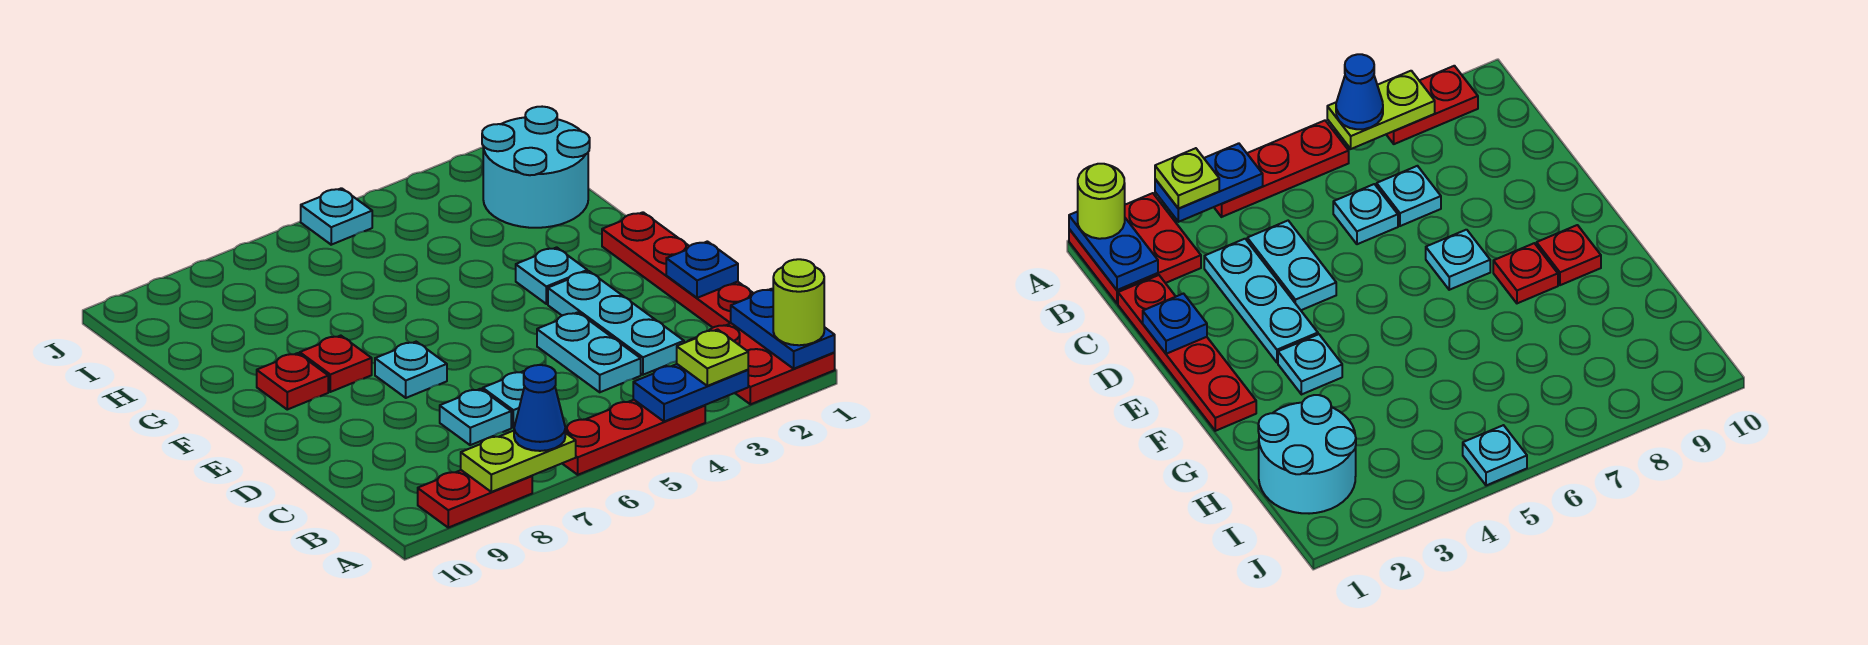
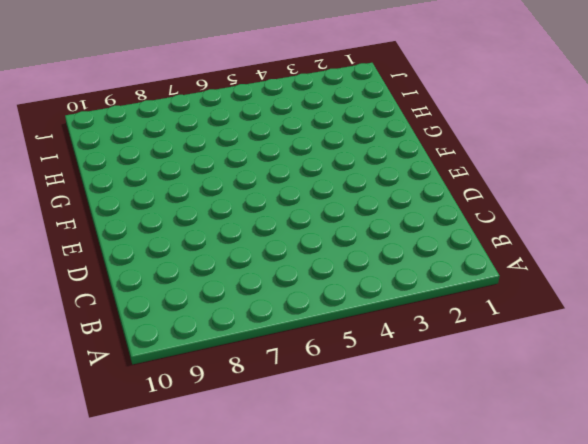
none -> red 2x2 plate [689,323,835,404]
none -> red 1x3 plate [562,400,705,475]
none -> red 1x2 plate [418,470,532,528]

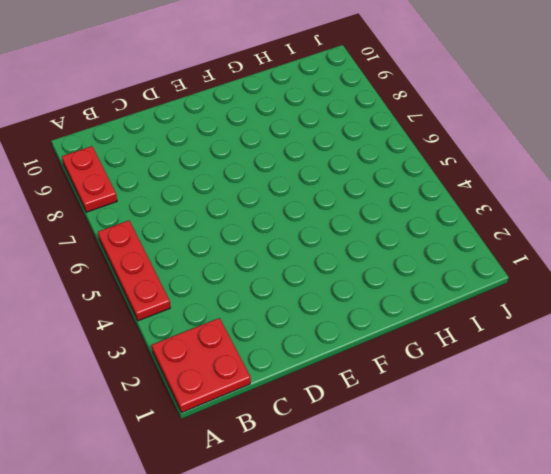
none -> red 1x4 plate [602,212,754,327]
none -> cyan 1x3 plate [548,271,684,375]
none -> cyan 1x2 plate [537,312,641,392]

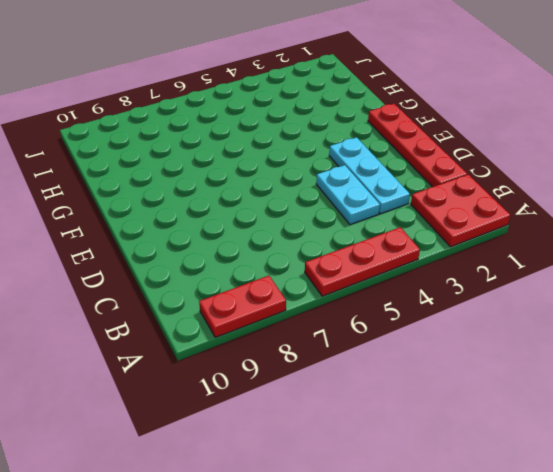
none -> cyan 1x1 plate [483,371,525,428]
none -> cyan 1x1 plate [440,389,511,445]
none -> cyan 1x1 plate [375,342,447,398]

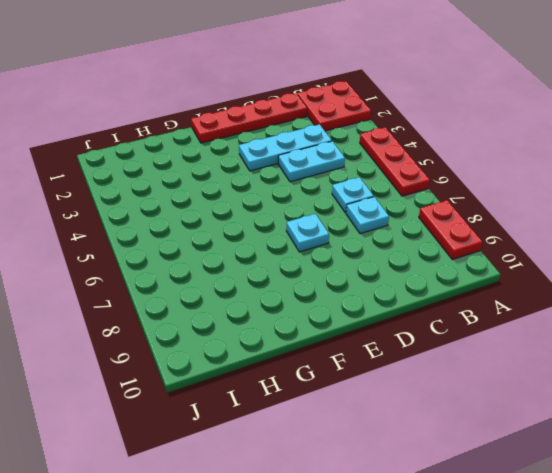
none -> cyan 1x1 plate [516,247,587,304]
none -> red 1x1 plate [300,336,372,392]
none -> red 1x1 plate [257,353,328,409]

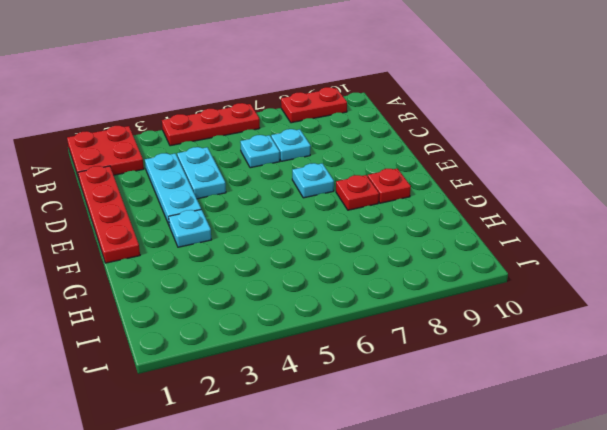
none -> cyan 2x2 round brick [482,107,590,228]
none -> cyan 1x1 plate [301,188,372,245]
none -> blue 1x2 plate [731,289,835,369]

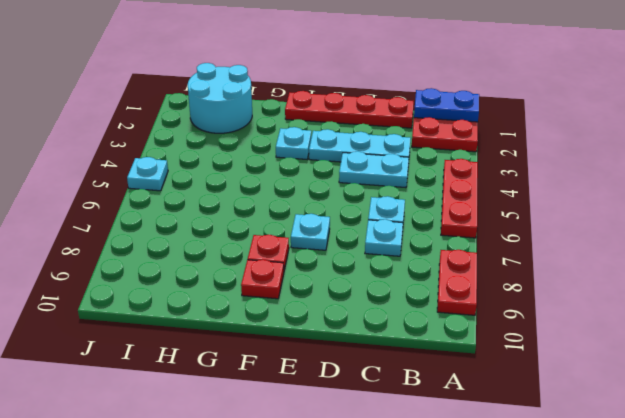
none -> blue 1x2 plate [633,364,748,422]
none -> lime 1x2 plate [461,431,576,492]
none -> blue 1x1 plate [666,241,738,298]

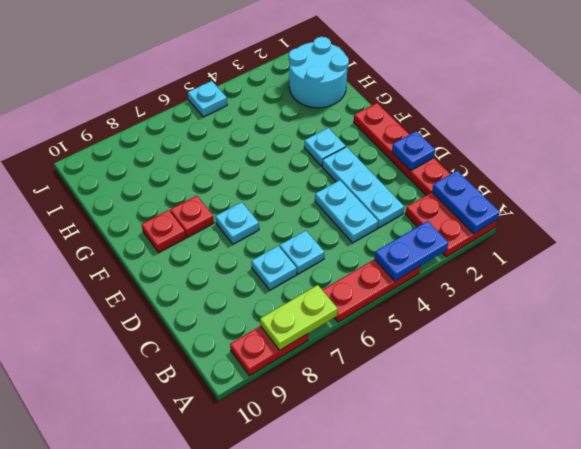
none -> lime 1x1 round brick [773,259,824,345]
none -> lime 1x1 plate [677,329,748,386]
none -> blue 1x1 cone [514,365,565,451]

